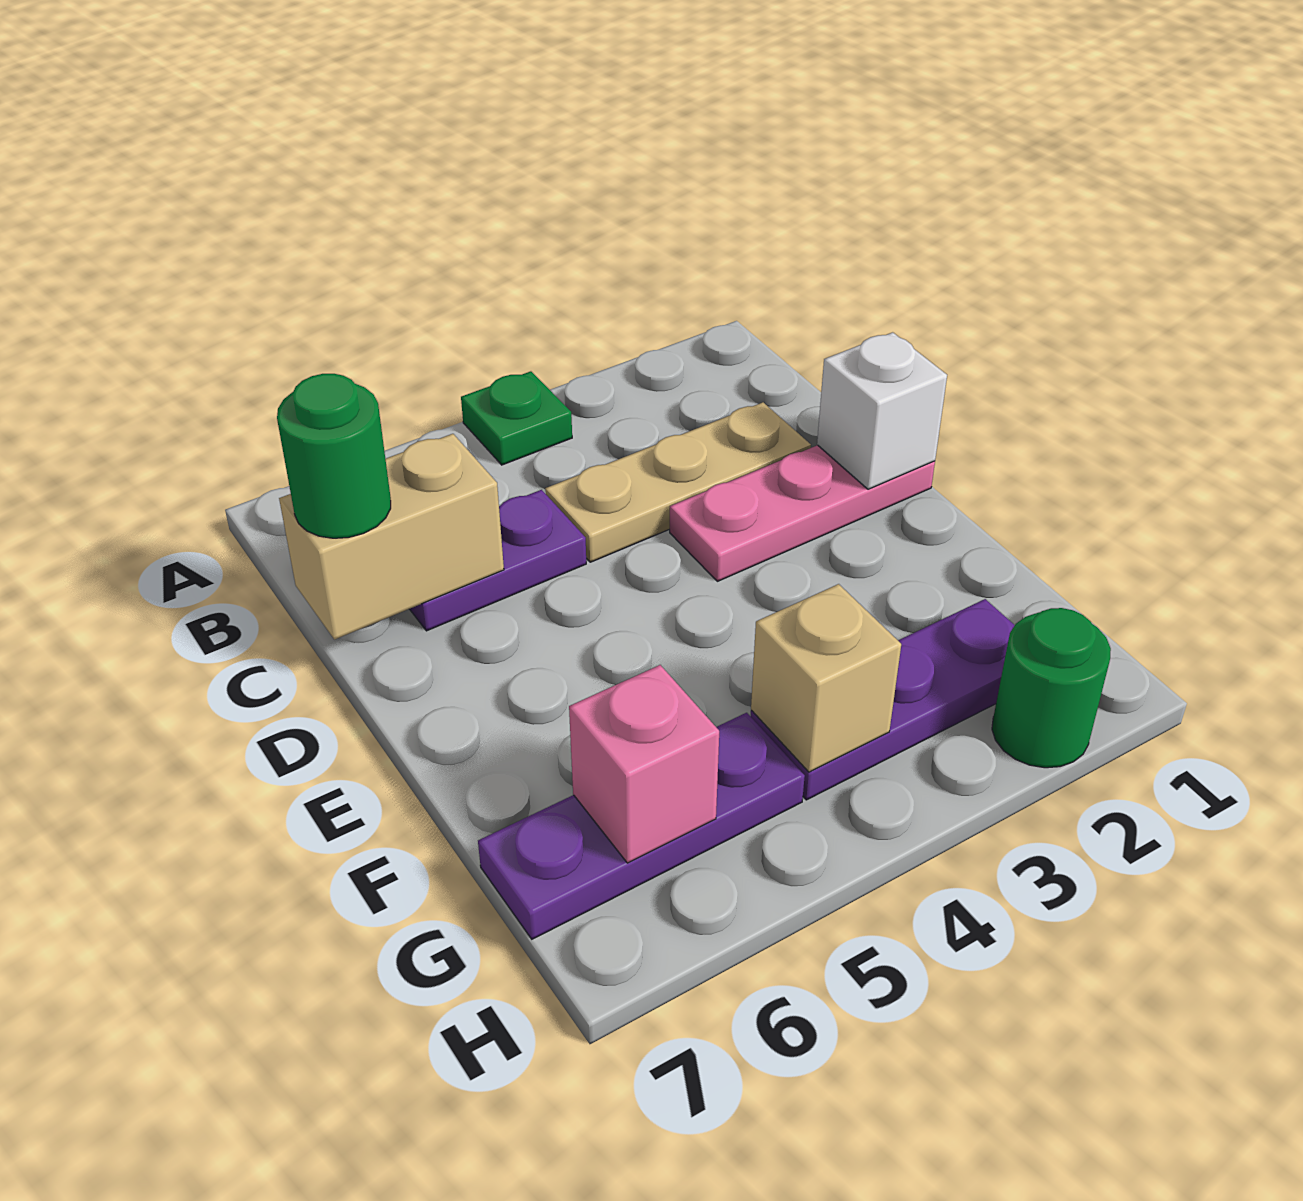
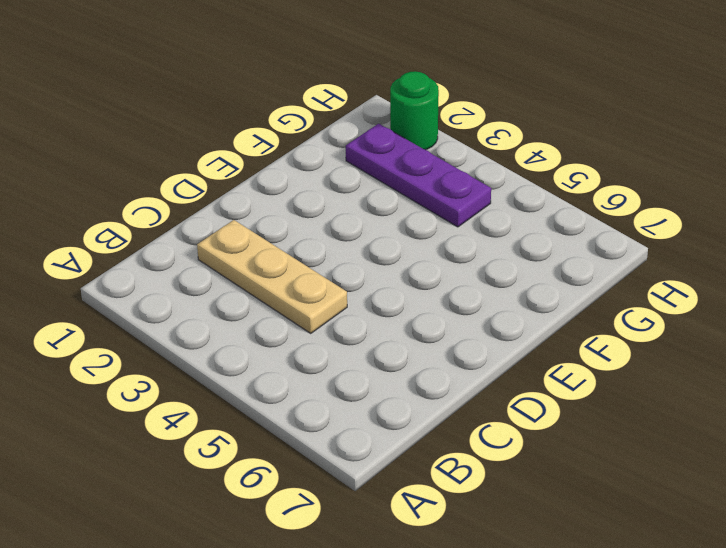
none -> green 1x1 plate [461,371,572,465]
none -> purple 1x2 plate [410,490,586,631]
none -> pink 1x3 plate [670,445,935,581]

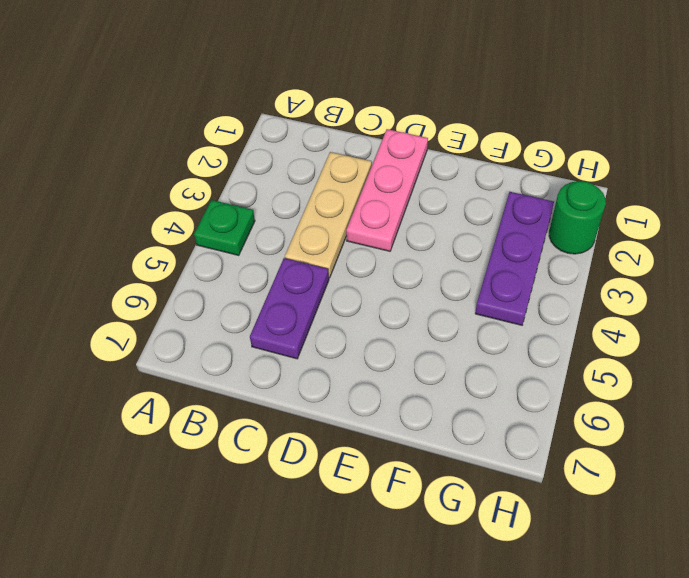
none -> purple 1x3 plate [478,713,805,939]
none -> tan 1x2 brick [279,434,504,640]
none -> white 1x1 brick [817,332,947,489]

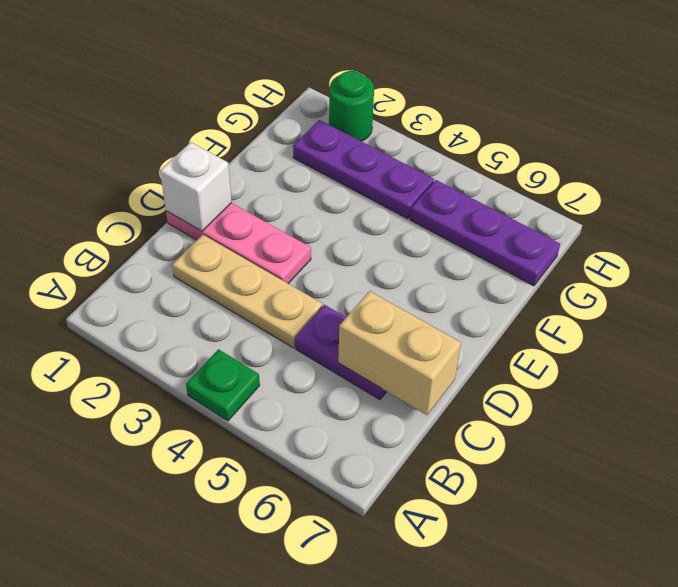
none -> tan 1x1 brick [751,584,901,772]
none -> pink 1x1 brick [569,665,719,863]
none -> green 1x1 round brick [277,374,391,538]

